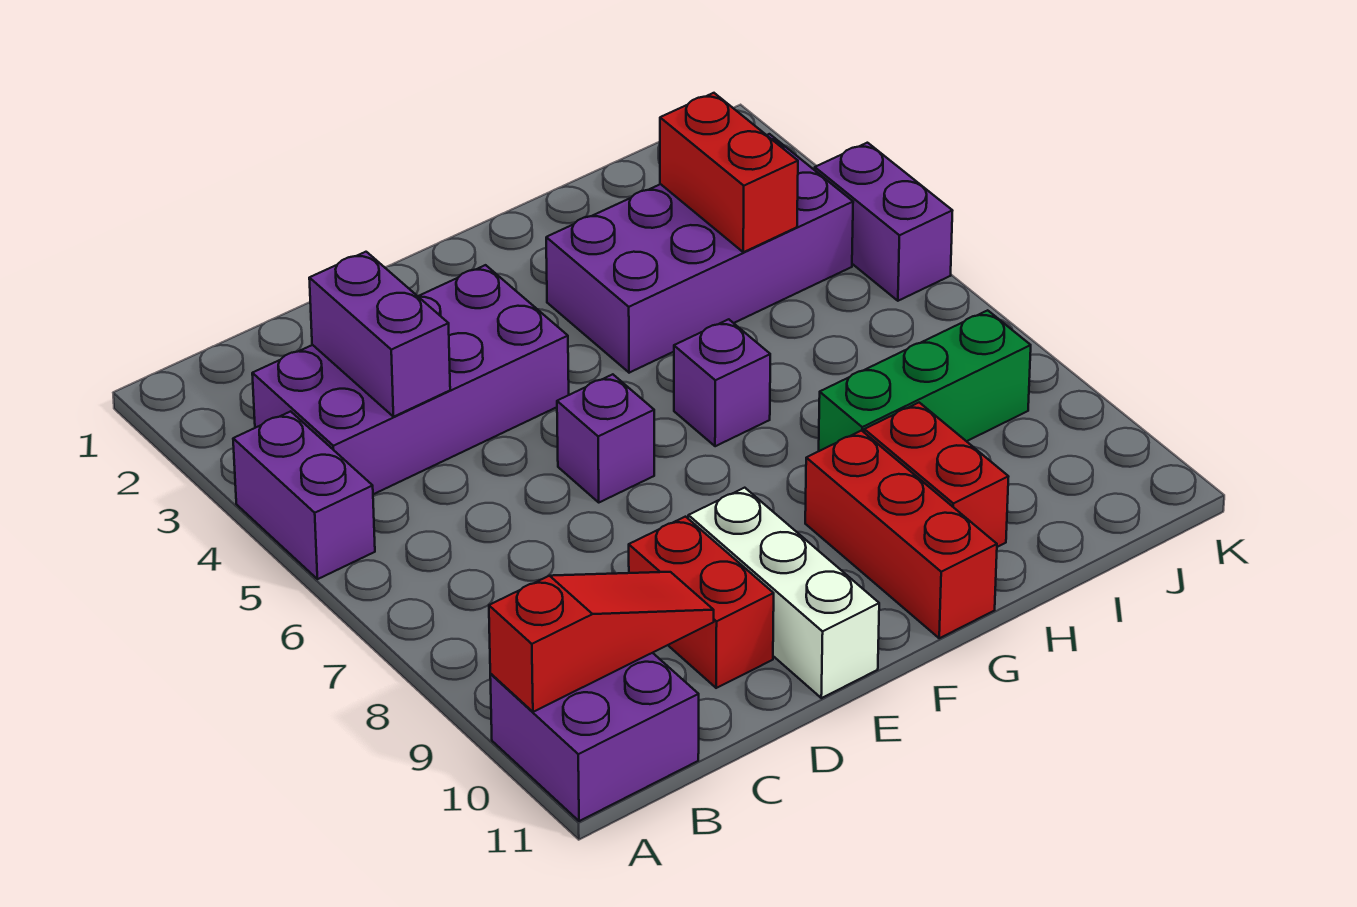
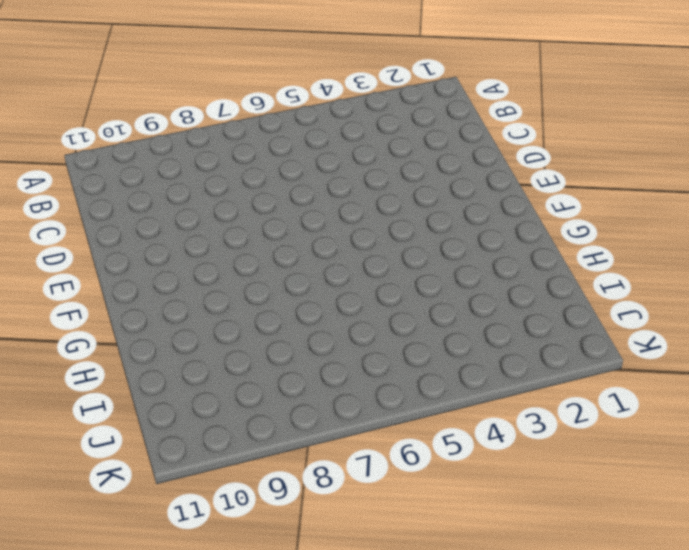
none -> purple 1x2 brick [233,411,375,579]
none -> purple 2x2 brick [490,653,699,821]
none -> purple 2x4 brick [252,265,569,494]

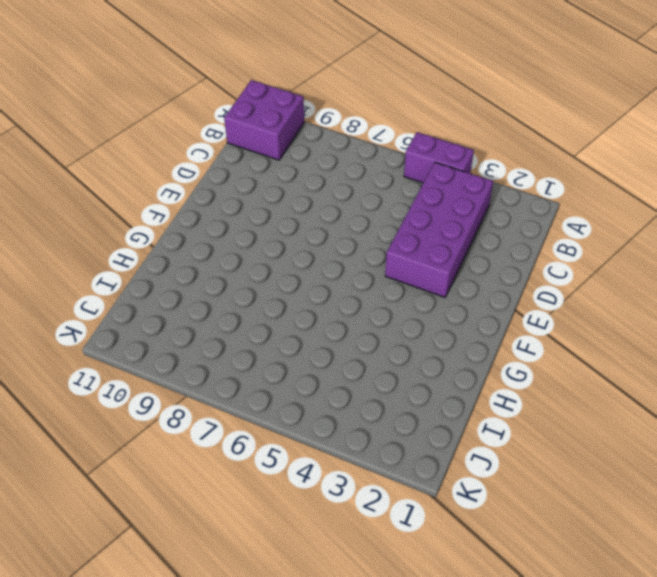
none -> red 1x2 brick [629,517,774,688]
none -> purple 1x1 brick [557,374,654,502]
none -> white 1x3 brick [688,488,879,698]

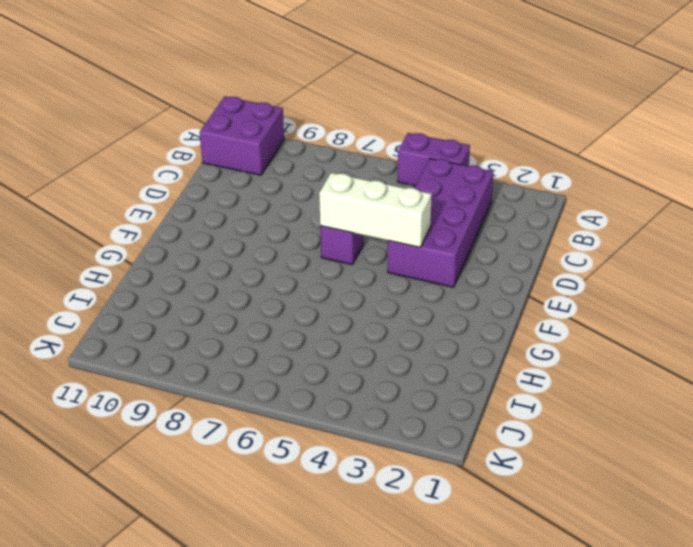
white 1x3 brick [319,173,432,247] -> white 1x3 brick moved to [688,488,879,698]
none -> red 1x2 brick [629,517,774,688]
none -> purple 2x4 brick [546,134,853,373]
none -> purple 1x1 brick [674,319,770,446]

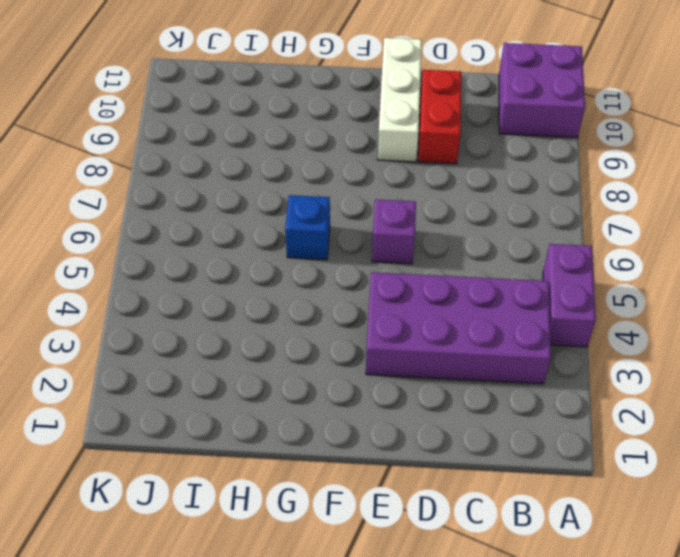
blue 1x1 brick [285,195,330,260] -> purple 1x1 brick [674,319,770,446]
none -> purple 2x4 brick [546,134,853,373]
none -> red 1x3 brick [805,431,997,638]
none -> green 1x3 brick [819,310,1031,451]

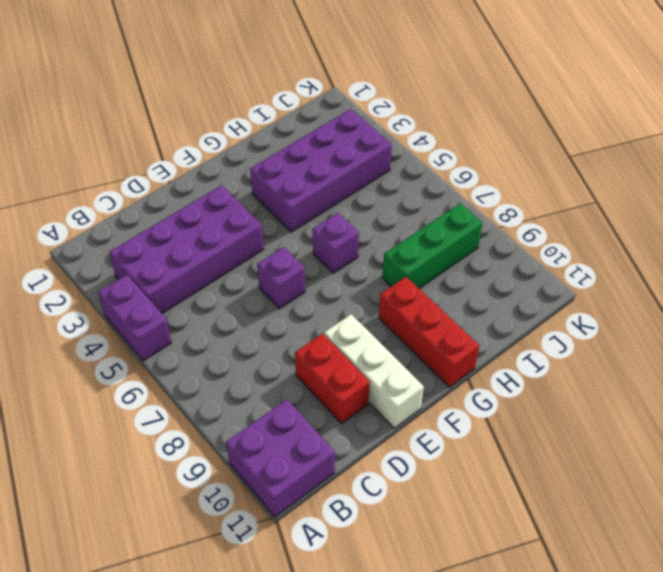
none -> red 1x2 brick [864,403,1009,547]
none -> purple 1x2 brick [815,143,953,301]
none -> red 1x3 slope [489,572,714,712]

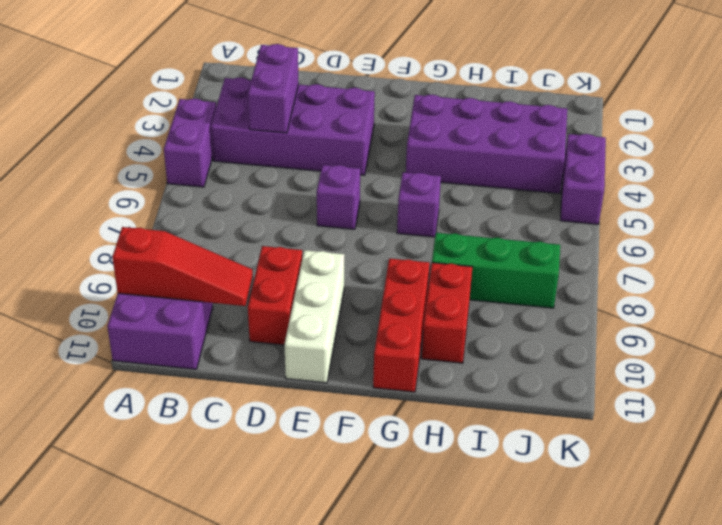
none -> red 1x2 brick [660,93,798,252]

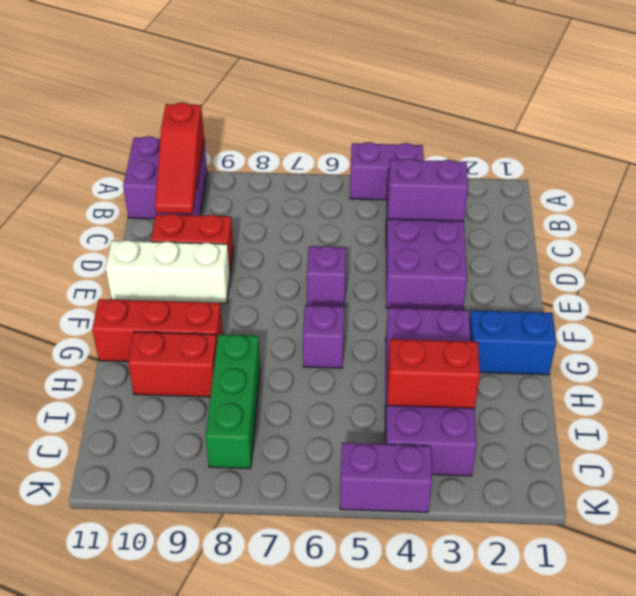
blue 1x2 brick [470,310,556,375] -> none

